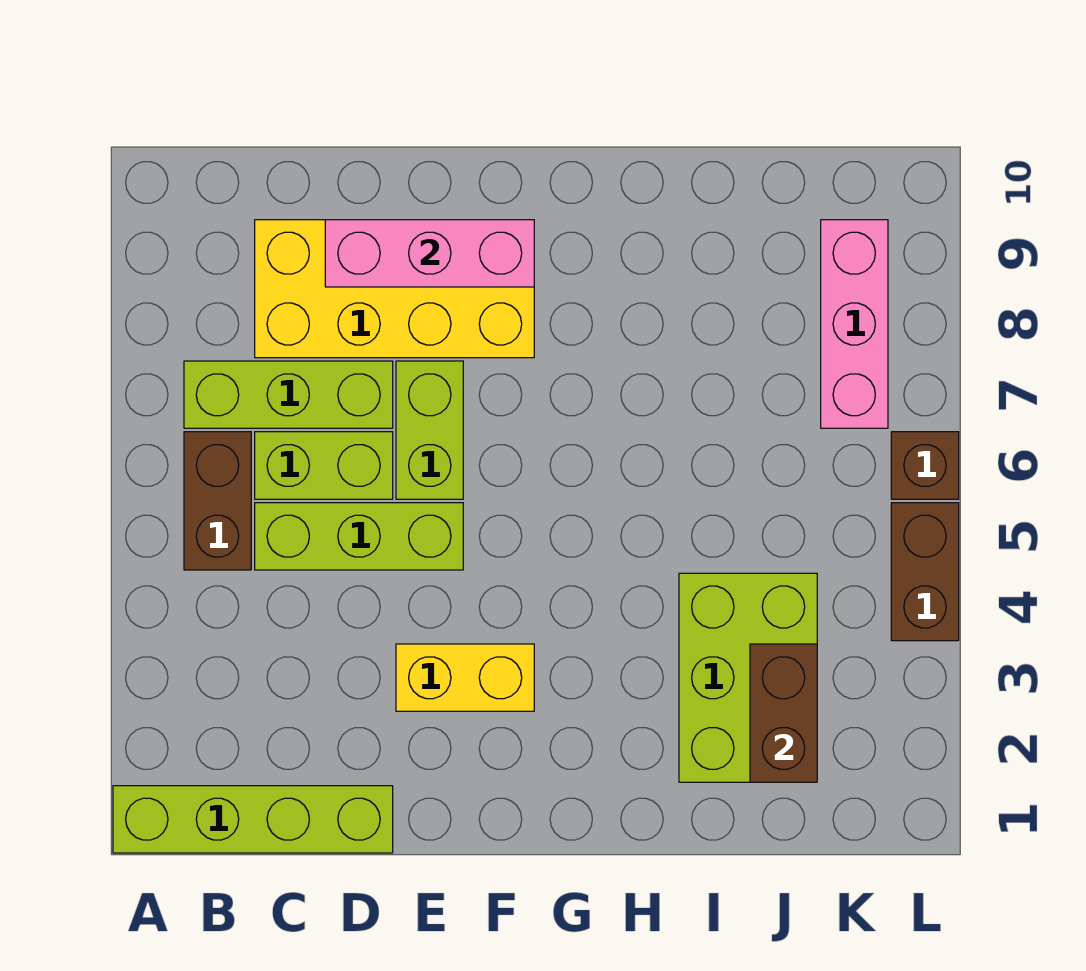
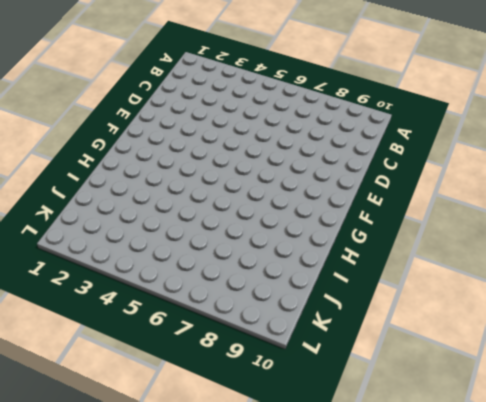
none -> lime 1x4 brick [113,786,393,853]
none -> brown 1x2 brick [184,432,251,570]
none -> lime 1x3 brick [184,361,393,428]

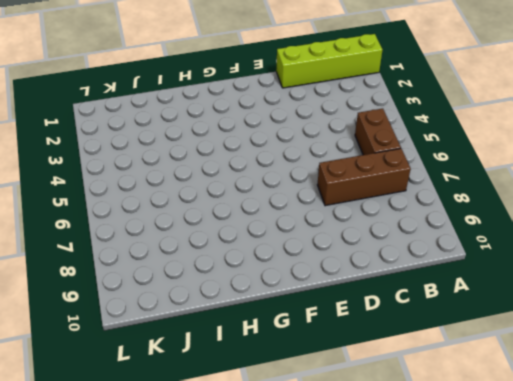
brown 1x3 brick [317,148,411,206] -> lime 1x3 brick [184,361,393,428]
none -> lime 1x3 brick [255,503,463,570]
none -> lime 1x2 brick [255,432,393,499]
none -> yellow 2x4 brick [255,220,534,358]

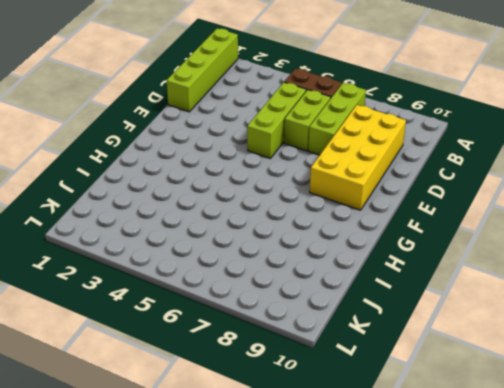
none -> yellow 1x2 brick [396,644,534,711]
none -> lime 1x2 brick [396,361,463,499]
none -> lime 2x3 brick [679,573,817,782]

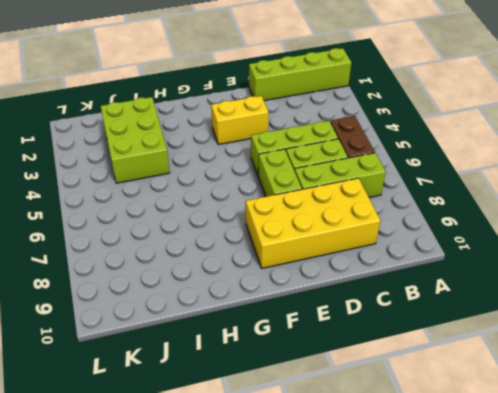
none -> pink 1x3 brick [821,220,888,428]
none -> brown 1x2 brick [891,503,959,641]
none -> brown 1x1 brick [891,432,959,499]

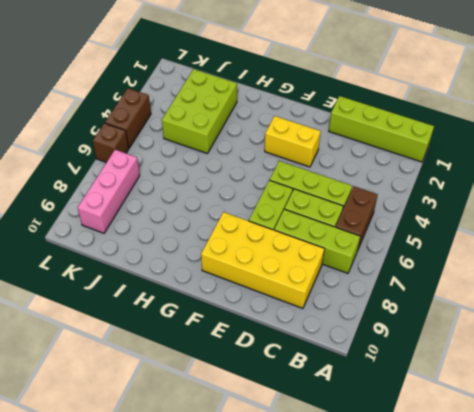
none -> pink 1x3 brick [325,220,534,287]
none -> brown 1x2 brick [750,644,817,782]

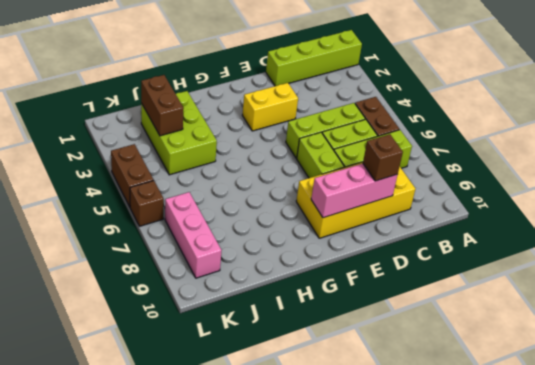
brown 1x1 brick [363,134,403,181] -> none

